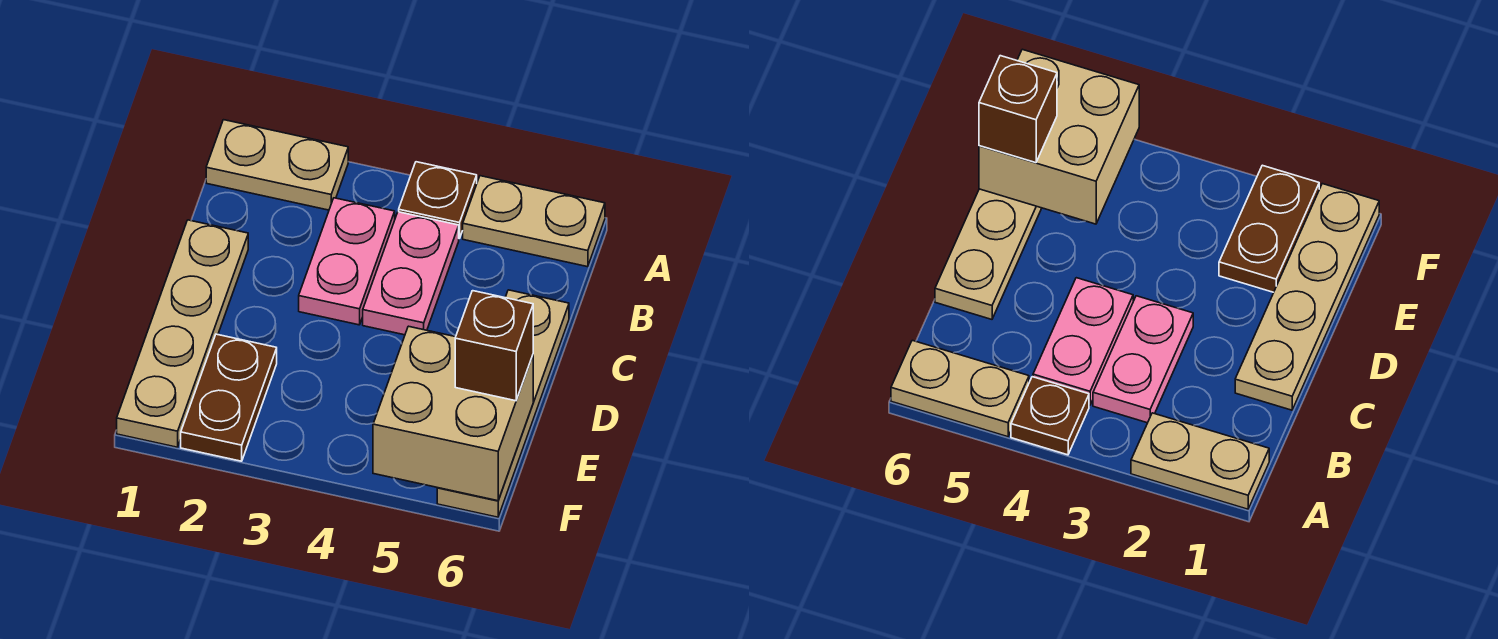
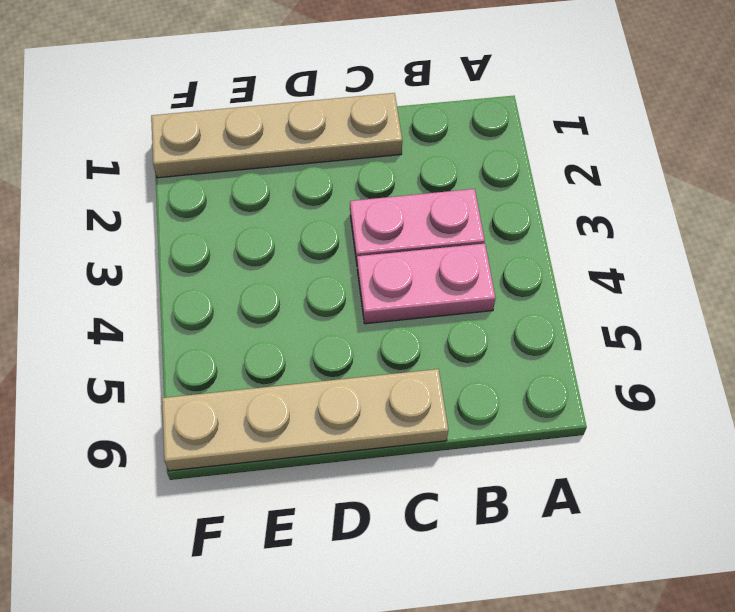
none -> tan 1x2 plate [206,120,348,210]
none -> brown 1x1 plate [399,162,477,239]

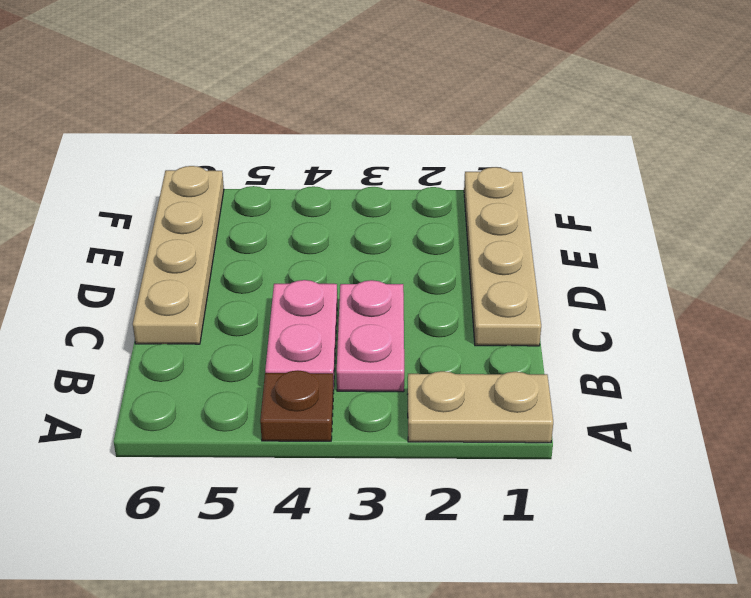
none -> tan 1x2 plate [463,176,605,267]
none -> brown 1x2 plate [181,334,277,461]

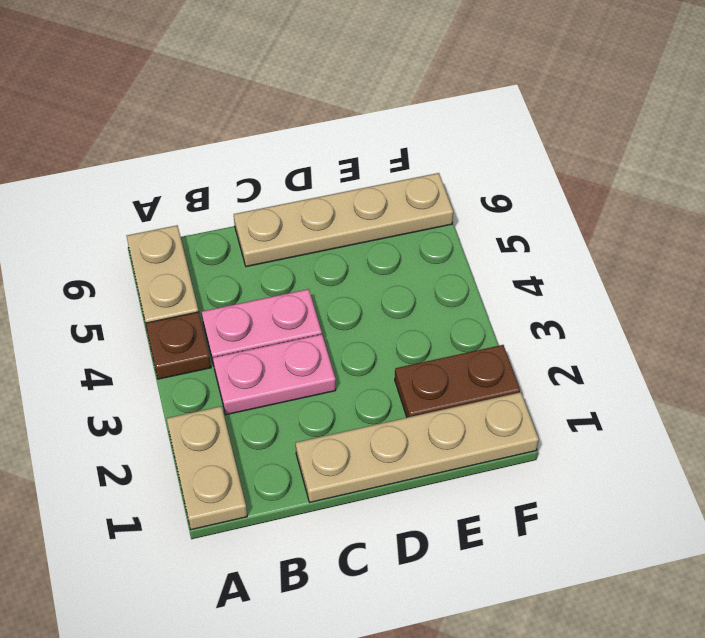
none -> tan 2x2 brick [373,326,533,501]
none -> brown 1x1 brick [455,291,533,401]

